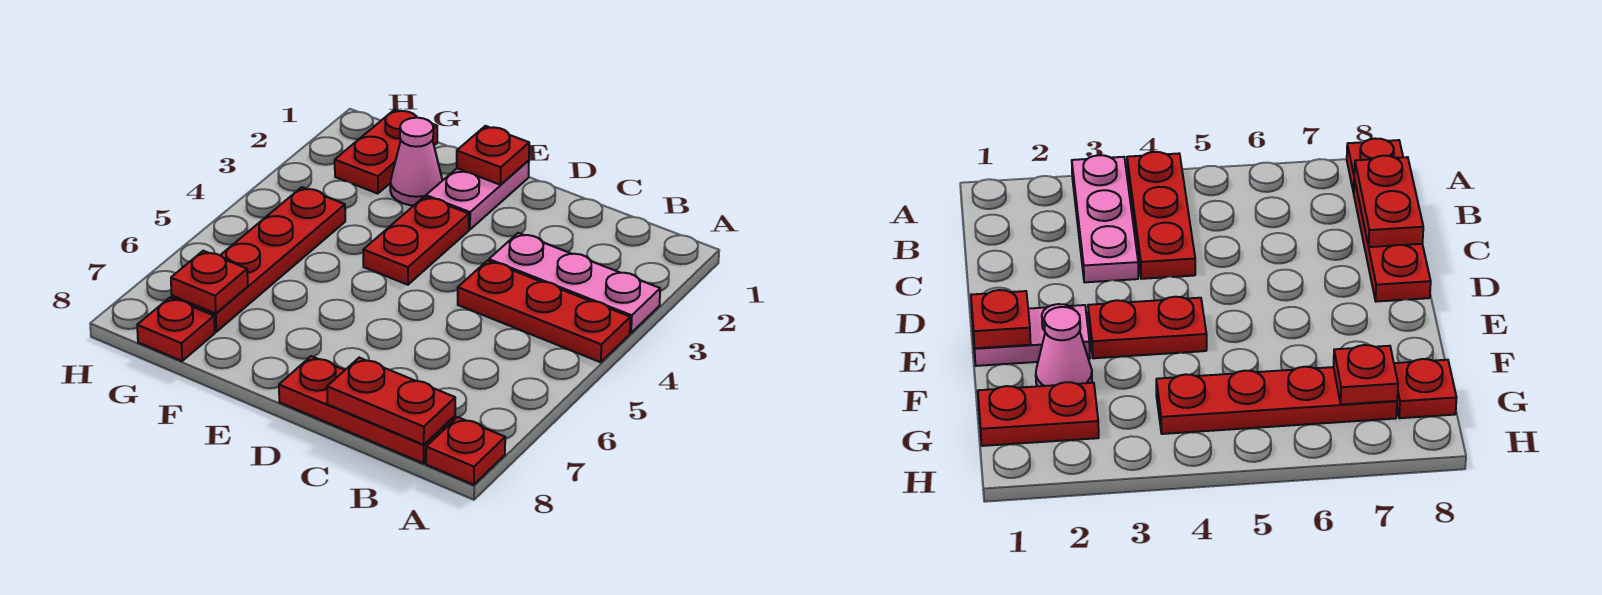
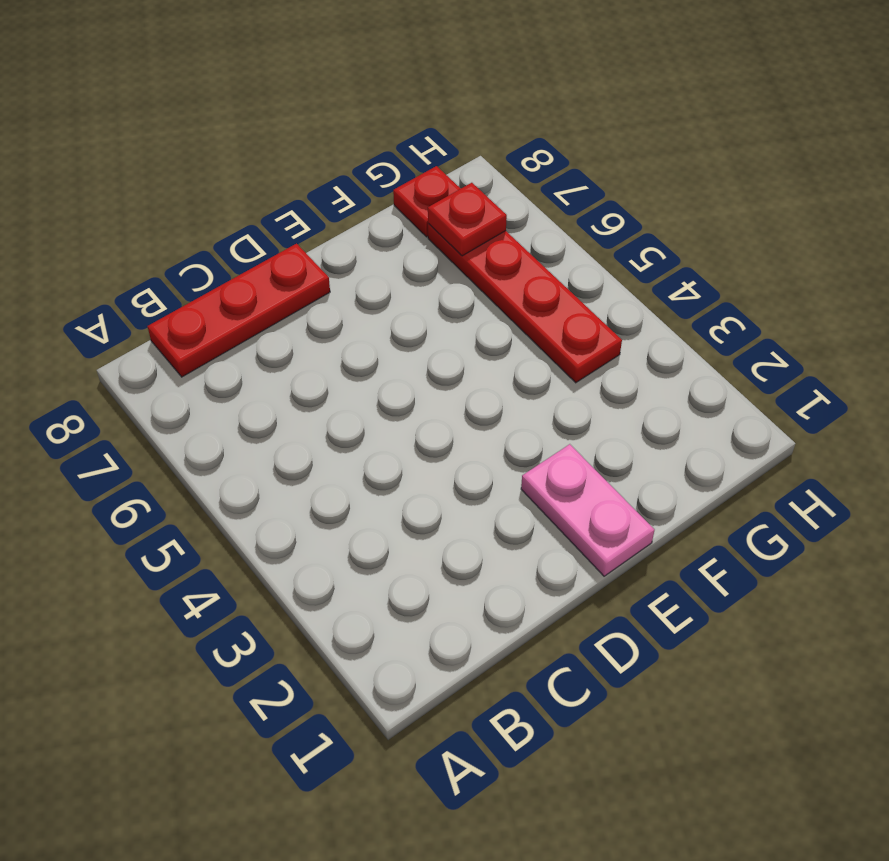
none -> pink 1x3 plate [489,233,660,333]
none -> red 1x3 plate [458,261,630,362]
none -> red 1x1 plate [426,417,505,485]

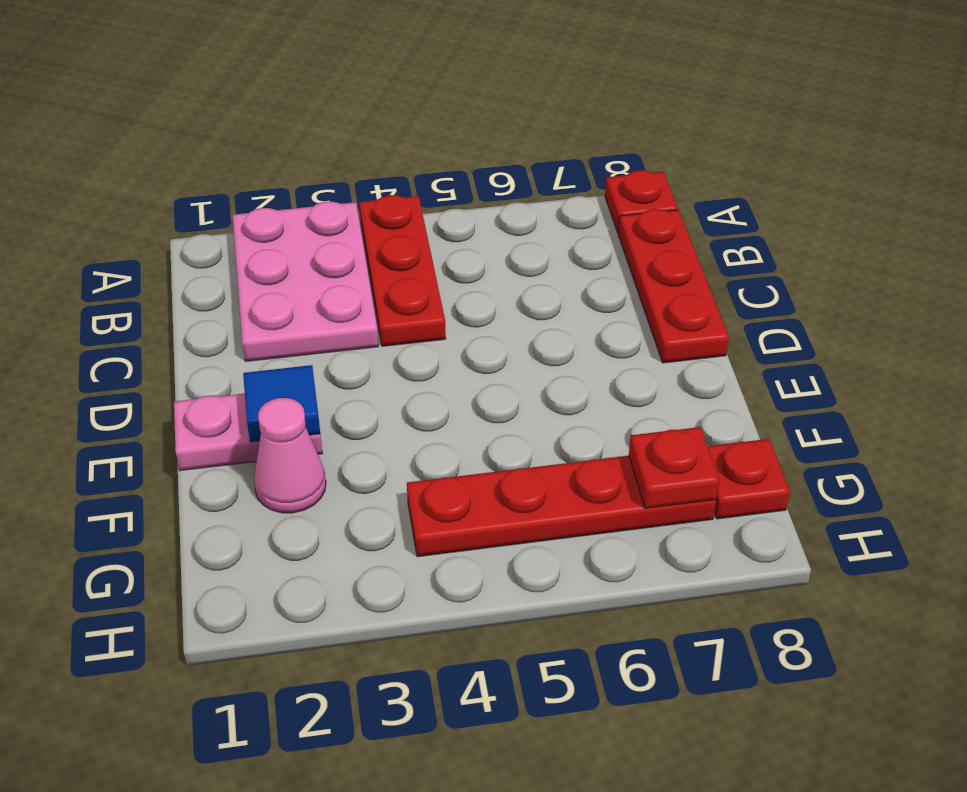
pink 2x3 plate [233,201,378,361] -> pink 1x3 plate [489,233,660,333]
blue 1x1 tile [243,365,320,442] -> none
none -> red 1x2 plate [363,196,469,285]
none -> red 1x2 plate [335,109,437,194]
none -> red 1x2 plate [327,358,455,445]

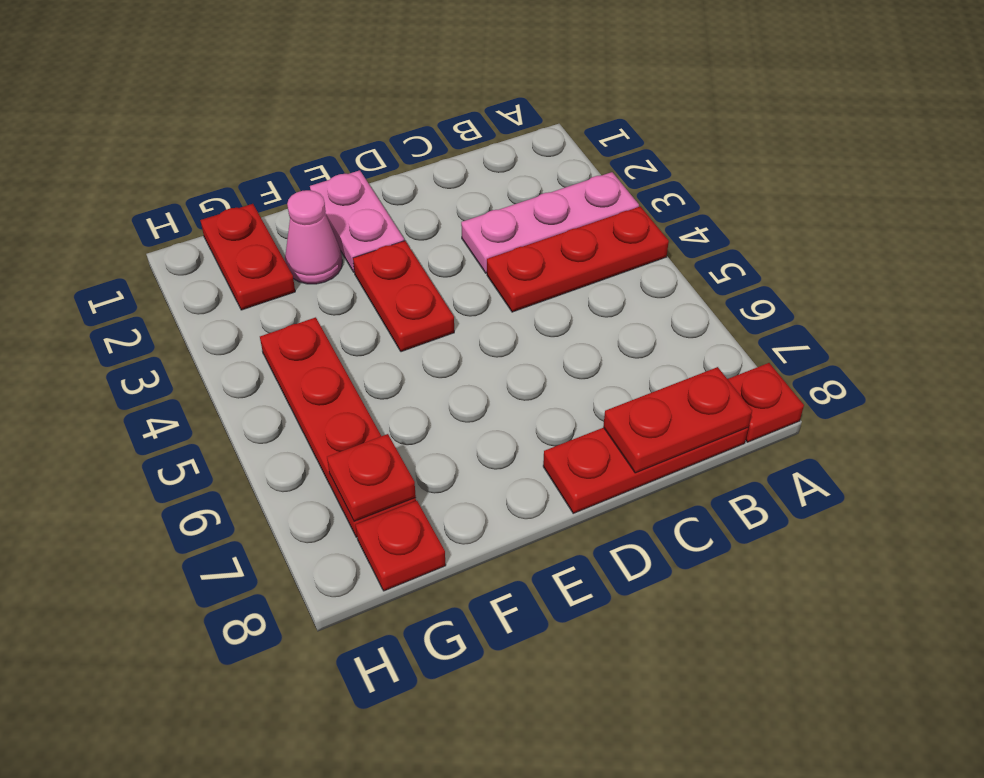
none -> red 1x1 plate [457,126,529,185]

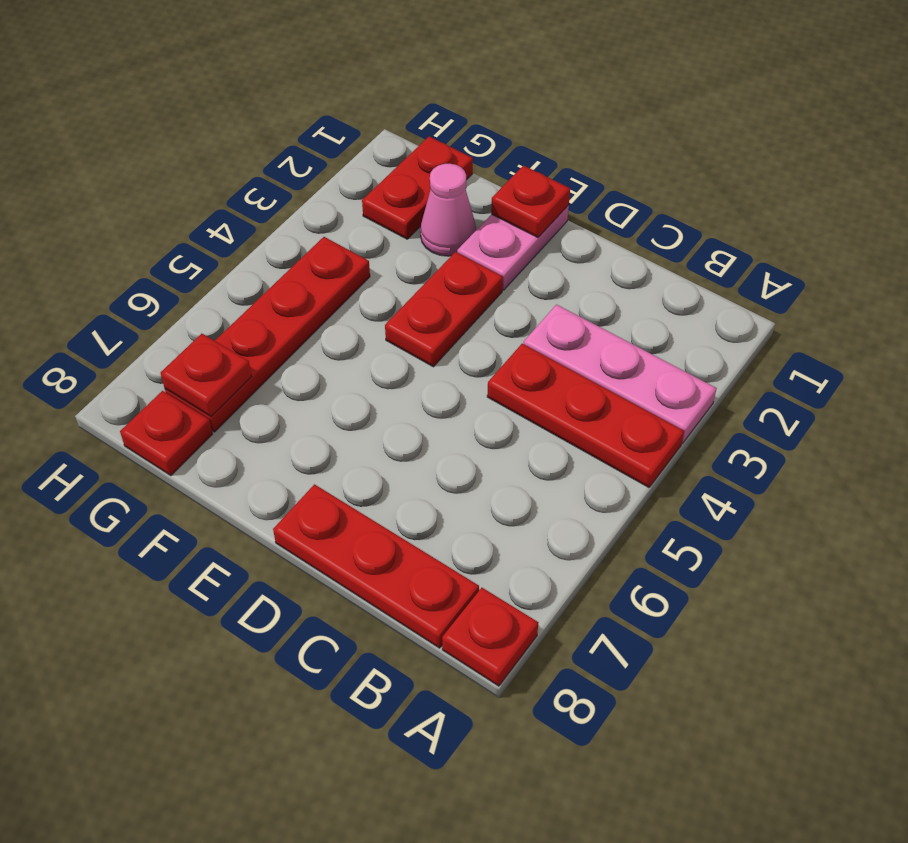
none -> red 1x2 plate [327,358,455,445]

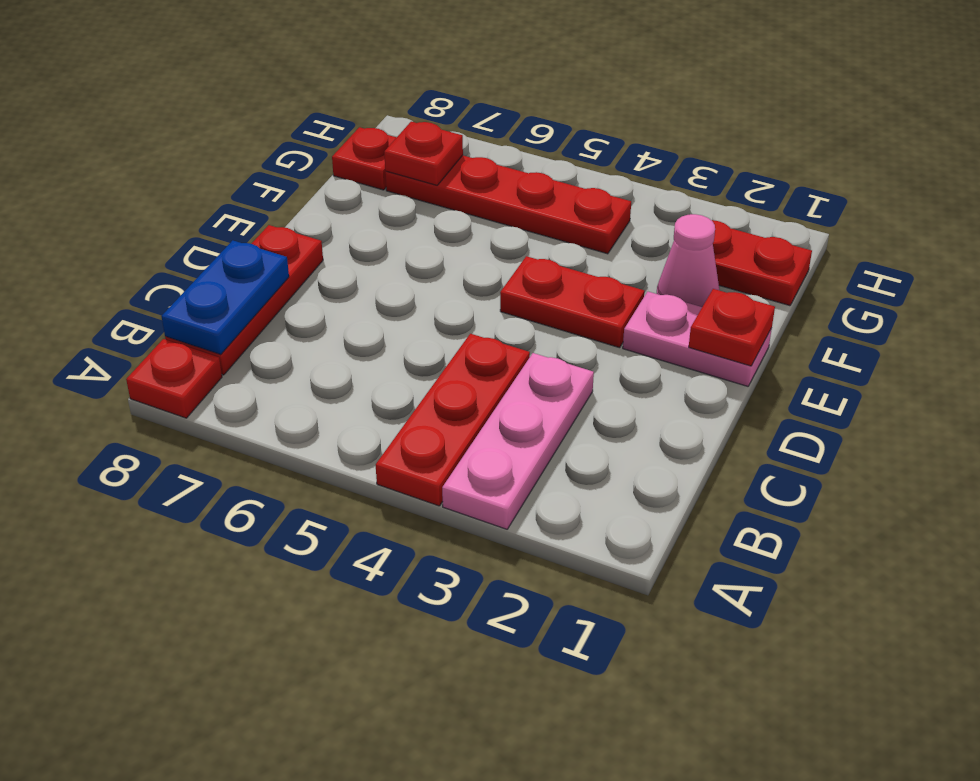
blue 1x2 plate [161,240,289,355] -> red 1x2 plate [327,358,455,445]

